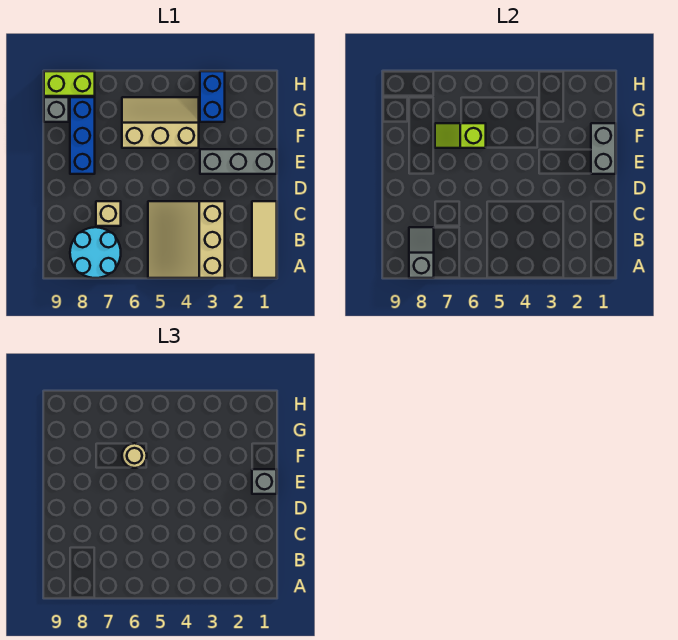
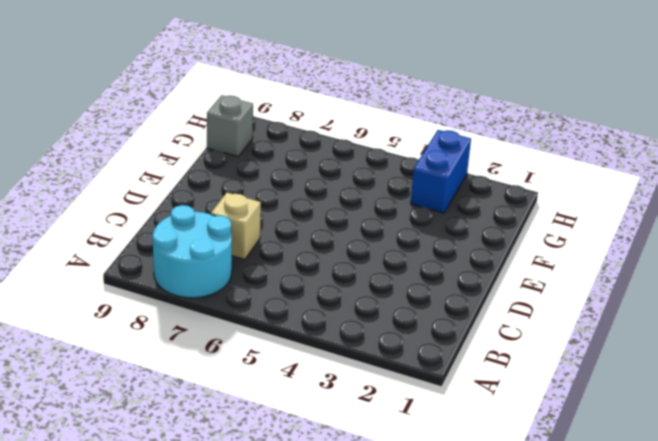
none -> tan 1x3 tile [252,201,277,278]
none -> tan 3x3 slope [148,201,225,278]
none -> grey 1x3 brick [200,149,277,174]

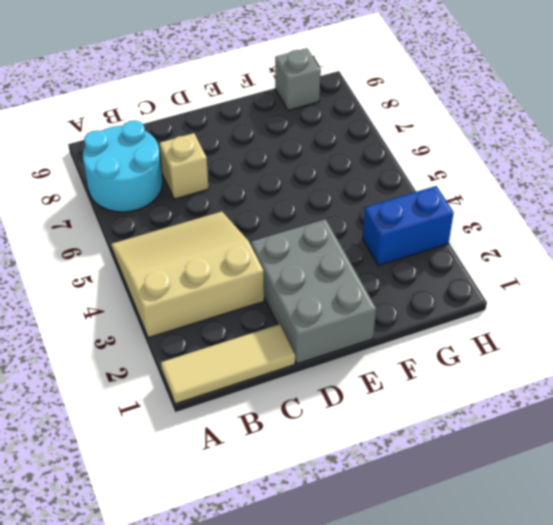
grey 2x3 brick [251,219,376,364] -> grey 1x3 brick [200,149,277,174]
none -> blue 1x3 brick [70,97,95,174]
none -> tan 2x3 slope [122,97,199,148]
none -> lime 1x2 brick [44,71,95,96]

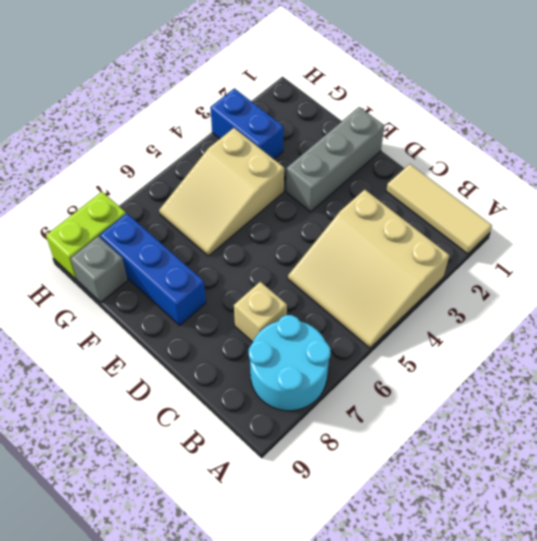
tan 2x3 slope [159,128,284,256] -> tan 2x3 slope turned to [122,97,199,148]
none -> grey 1x2 slope [409,227,434,278]
none -> grey 1x2 brick [591,123,616,174]
none -> lime 1x2 slope [435,123,486,148]

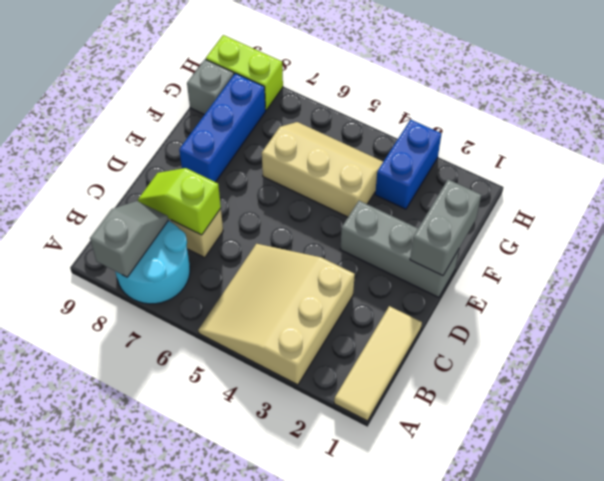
lime 1x2 slope [138,168,221,235] -> lime 1x2 slope moved to [435,123,486,148]
none -> grey 1x1 brick [252,469,277,494]
none -> tan 1x1 round brick [122,443,147,468]

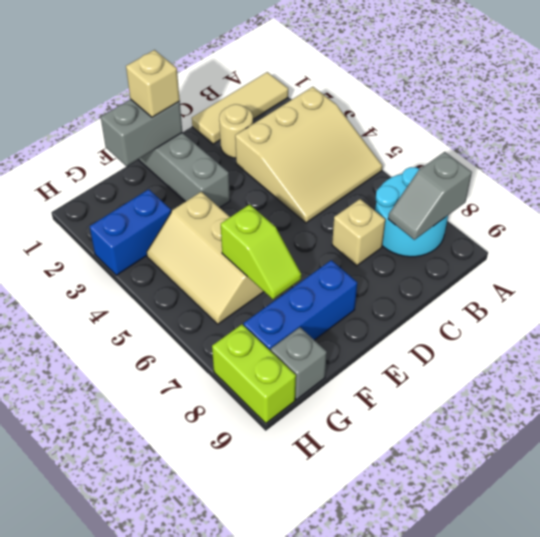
tan 1x1 round brick [219,104,253,158] -> tan 1x1 round brick moved to [122,443,147,468]
tan 1x1 brick [126,50,180,117] -> grey 1x1 brick [252,469,277,494]

